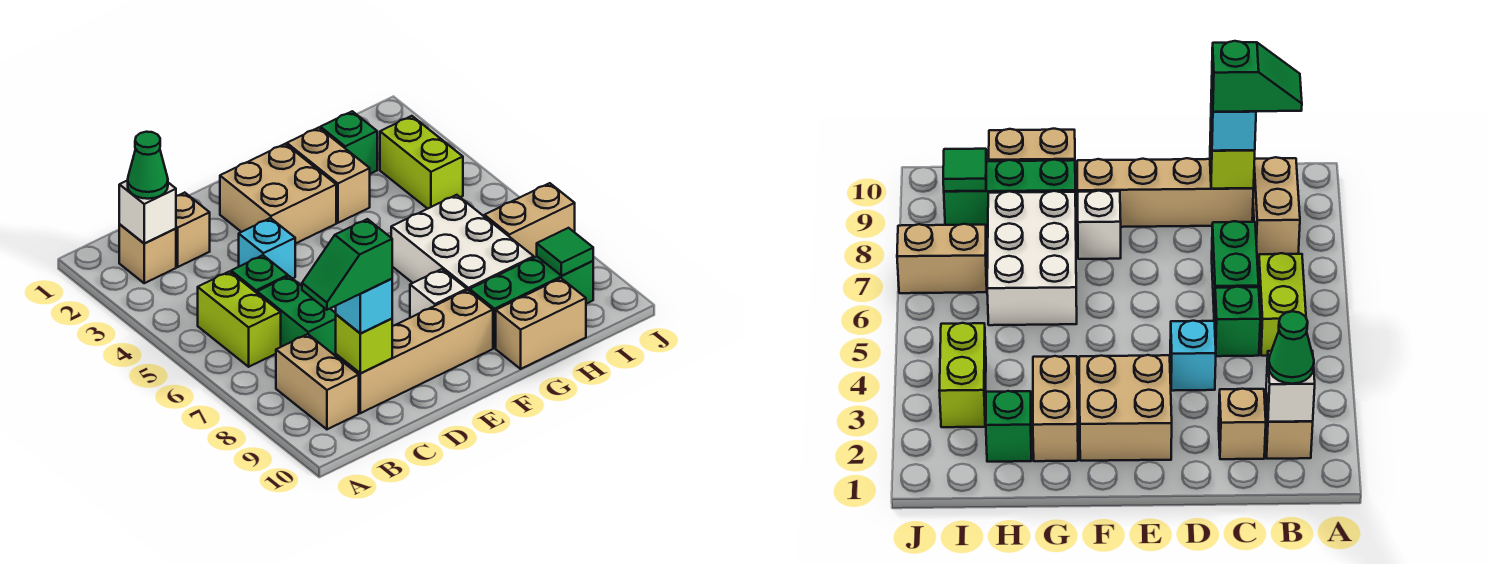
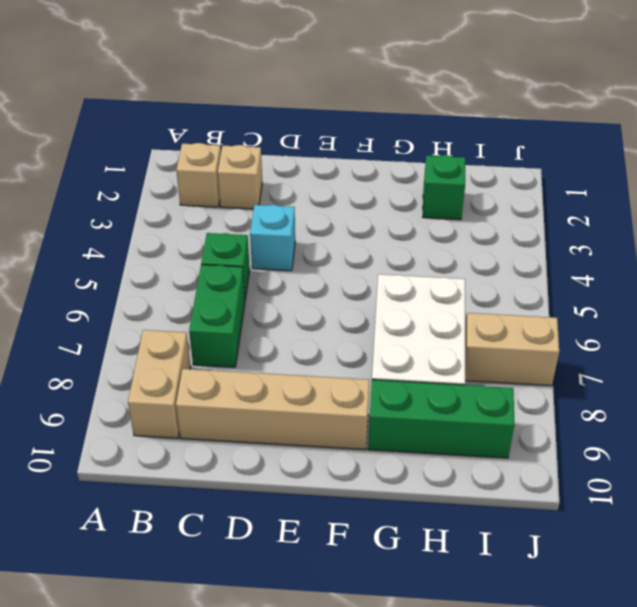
none -> lime 1x2 brick [198,272,281,367]
none -> tan 2x2 brick [220,144,336,244]
none -> white 1x1 brick [410,269,467,318]

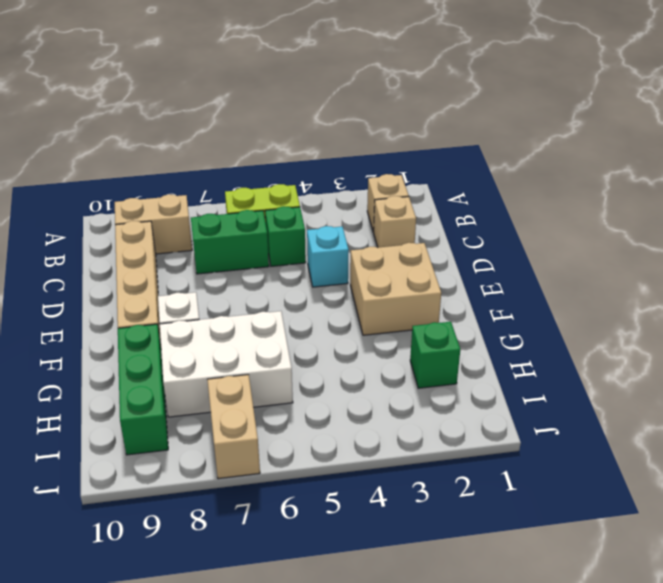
none -> tan 1x2 brick [287,128,370,223]
none -> tan 1x2 brick [496,278,586,369]
none -> lime 1x2 brick [380,116,463,209]

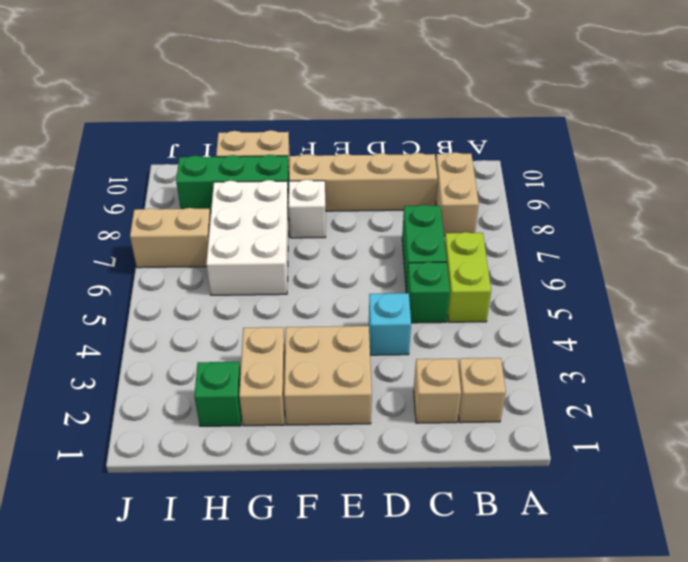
none -> lime 1x2 brick [380,116,463,209]
none -> white 1x1 brick [119,180,176,244]
none -> lime 1x1 brick [336,314,392,373]

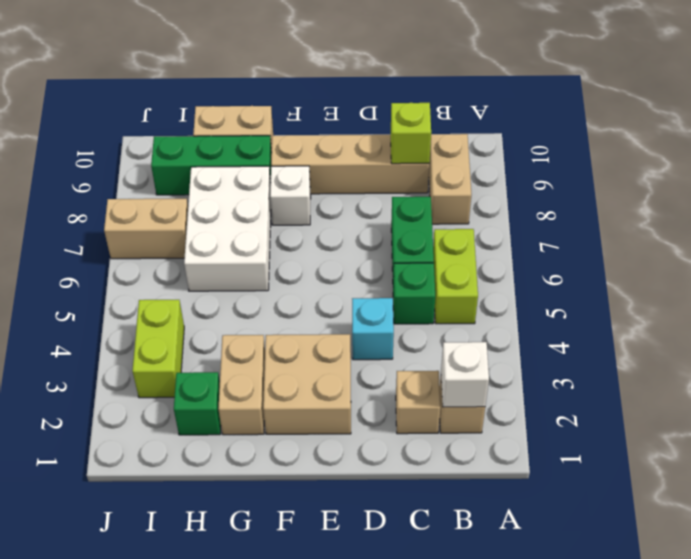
none -> green 1x1 tile [537,228,593,276]
none -> green 1x1 cone [128,132,168,199]
none -> cyan 1x1 brick [336,279,392,333]

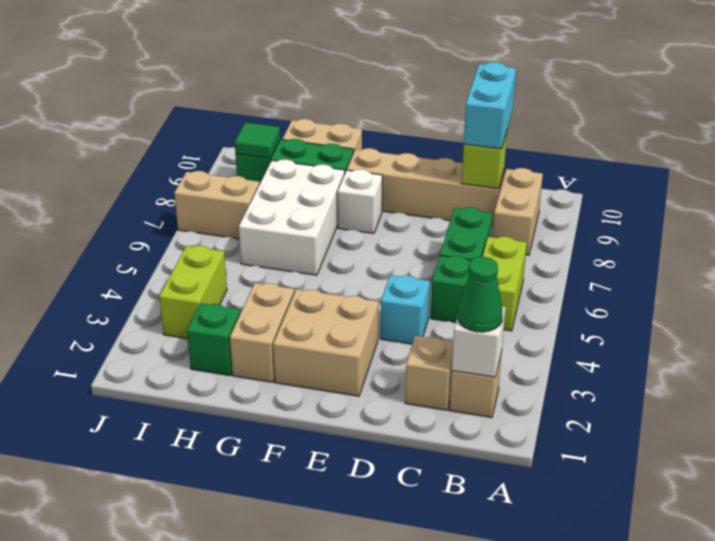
cyan 1x2 brick [464,62,516,149] -> cyan 1x1 brick [336,279,392,333]
none -> green 1x2 slope [302,219,392,310]

